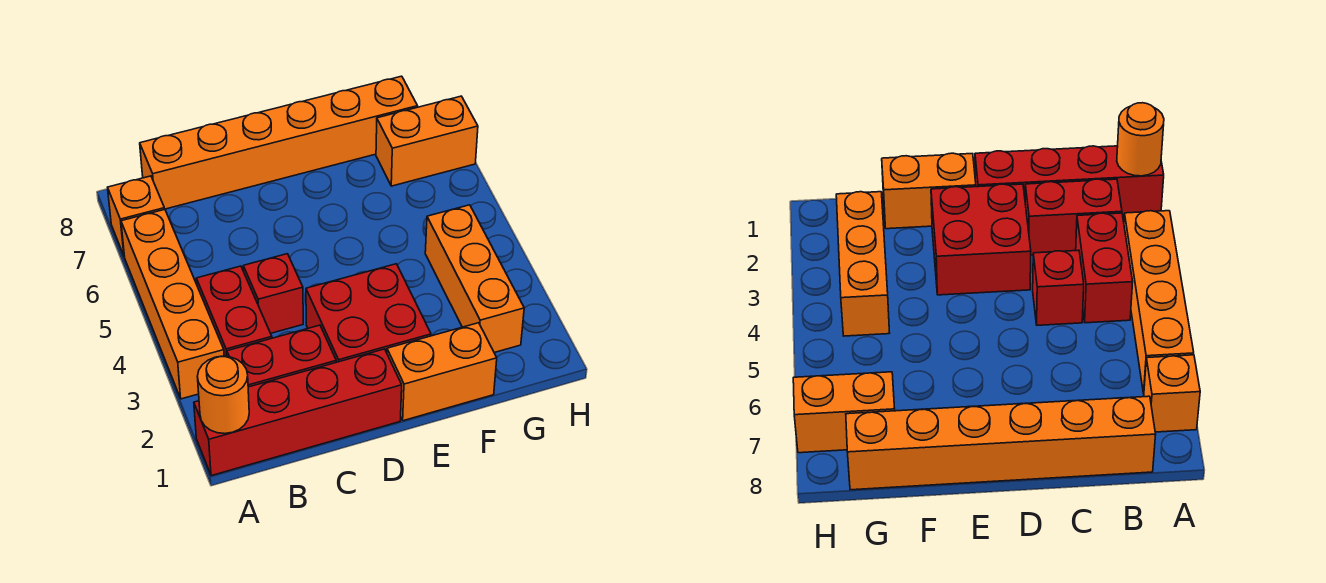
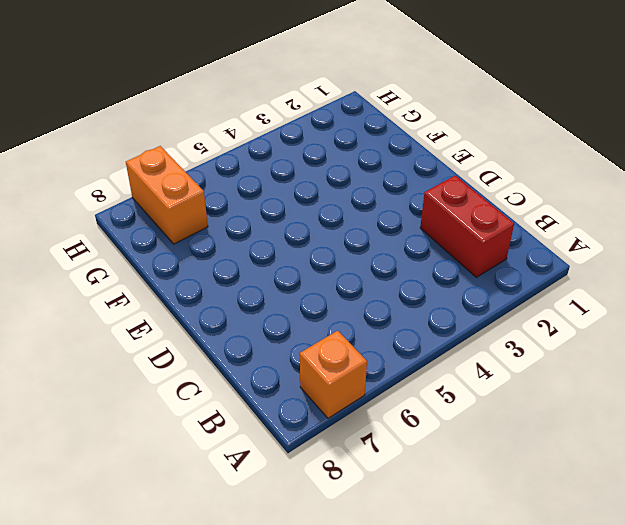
none -> red 1x4 brick [194,349,402,476]
none -> orange 1x4 brick [121,209,224,399]
none -> red 1x2 brick [196,266,272,357]

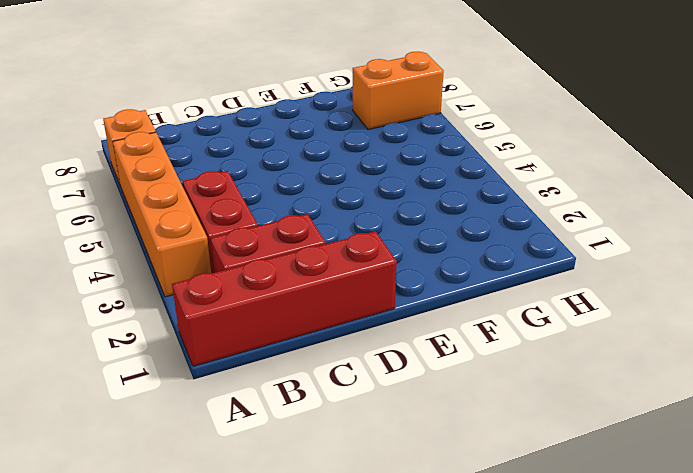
none -> orange 1x6 brick [140,76,418,209]
none -> red 1x1 brick [243,254,303,333]
none -> red 2x2 brick [306,264,431,362]

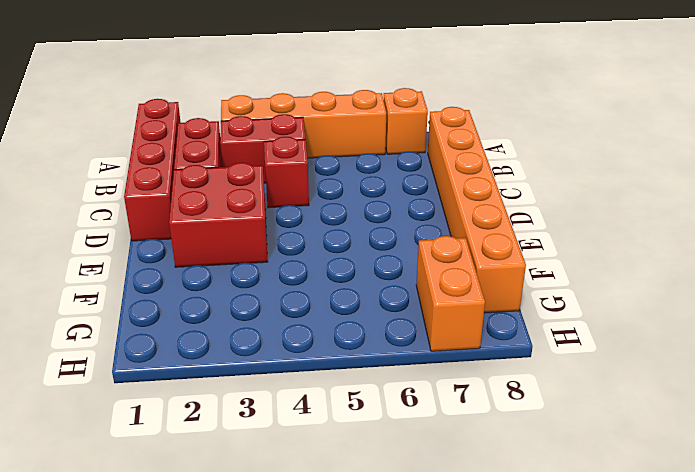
none -> orange 1x2 brick [387,323,497,421]
none -> orange 1x3 brick [425,205,524,353]
none -> orange 1x1 round brick [197,356,249,434]

